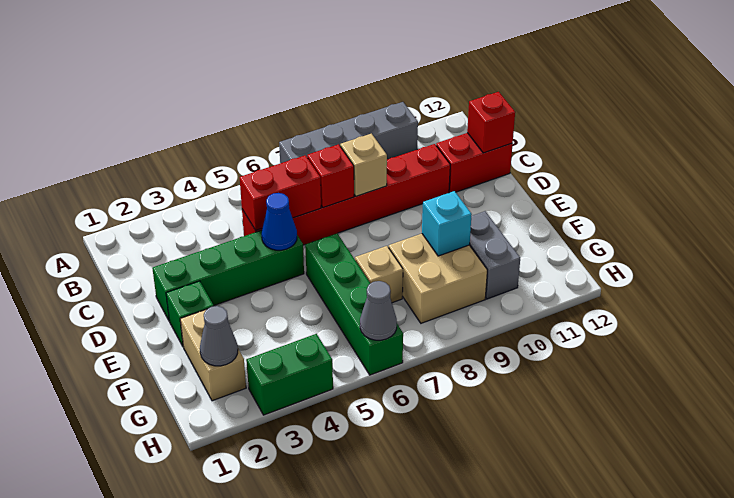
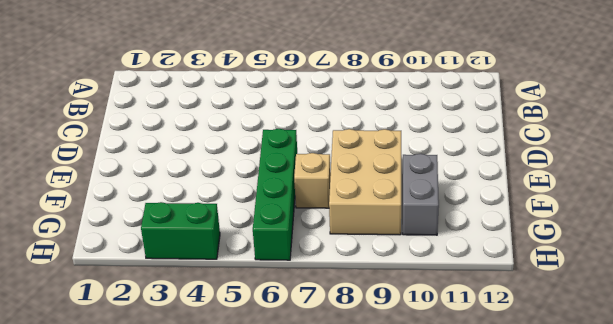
tan 2x3 brick [329,129,401,235] -> tan 2x2 brick [389,234,487,323]
none -> grey 1x4 brick [279,102,418,163]
none -> red 1x6 brick [242,144,450,245]
none -> red 1x2 brick [436,133,513,193]

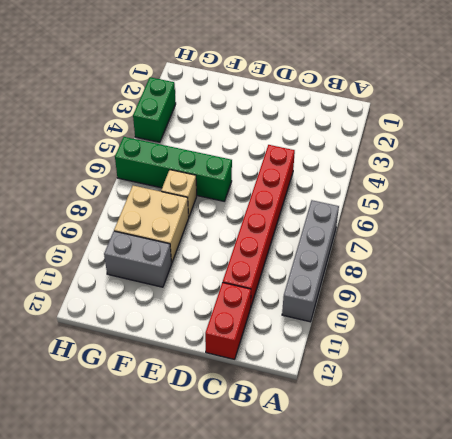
none -> green 1x4 brick [152,230,304,321]
none -> green 1x1 brick [166,281,214,346]
none -> tan 1x2 brick [180,309,246,401]

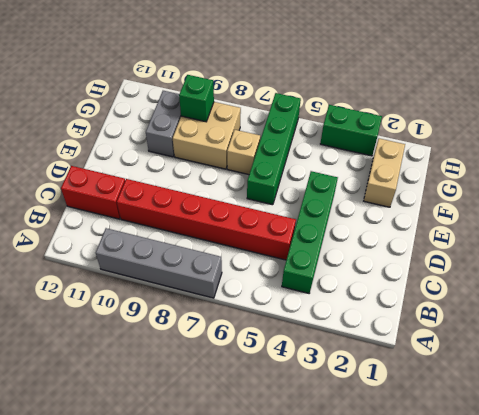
green 1x4 brick [282,171,338,293] -> green 1x4 brick turned to [152,230,304,321]
green 1x1 brick [179,75,214,122] -> green 1x1 brick moved to [166,281,214,346]
none -> red 1x2 brick [240,155,321,230]
none -> red 1x1 brick [307,144,354,208]
none -> tan 1x1 brick [340,134,387,196]

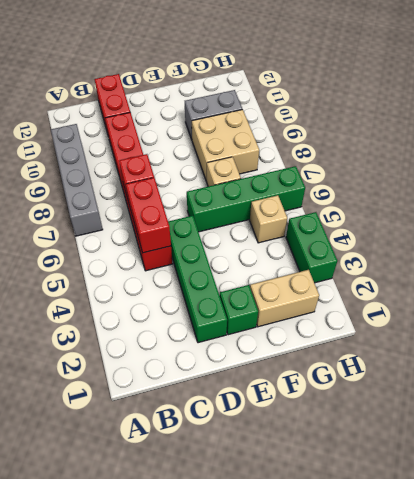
tan 1x1 brick [250,195,287,243] -> tan 1x1 brick moved to [340,134,387,196]
none -> red 1x1 brick [467,92,515,153]
none -> blue 1x1 cone [262,193,297,250]
none -> cyan 1x1 brick [422,191,472,256]

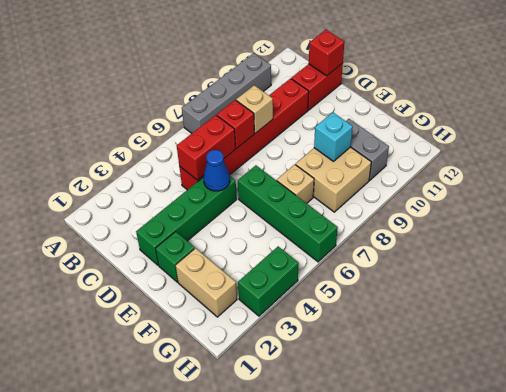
none -> grey 1x1 cone [200,306,238,366]
none -> grey 1x1 cone [360,281,397,340]

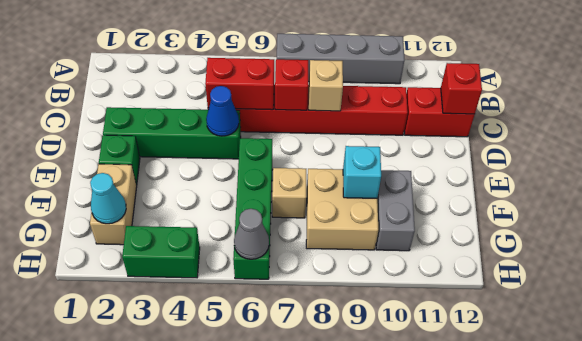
cyan 1x1 cone [90,173,126,224] -> grey 1x1 cone [200,306,238,366]

